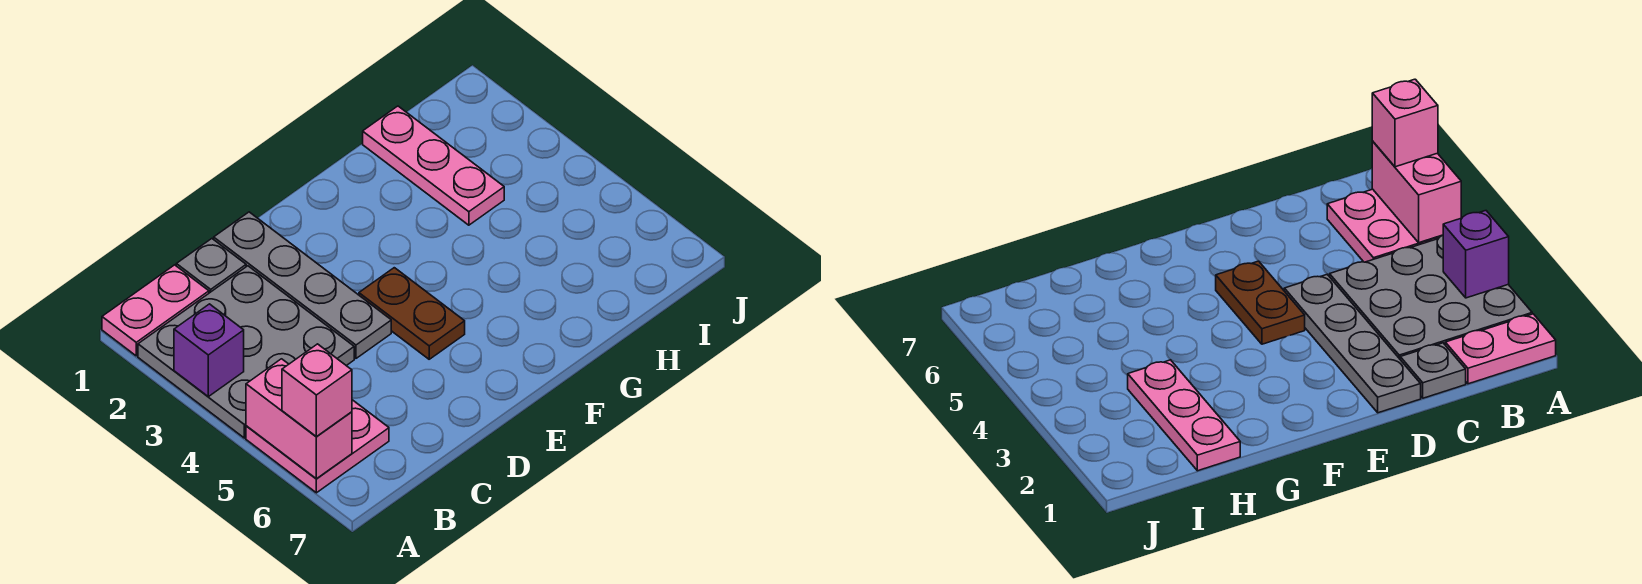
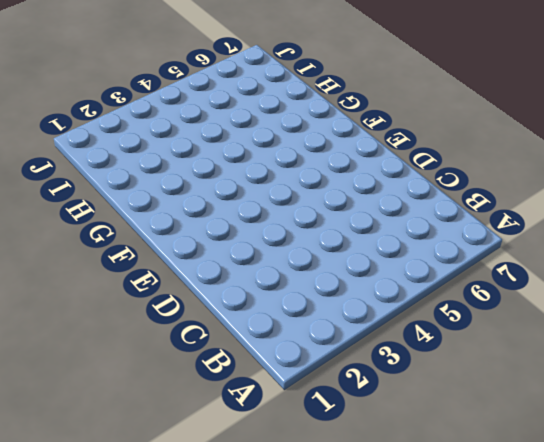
none -> pink 1x2 plate [102,265,209,356]
none -> grey 3x3 plate [138,266,354,438]

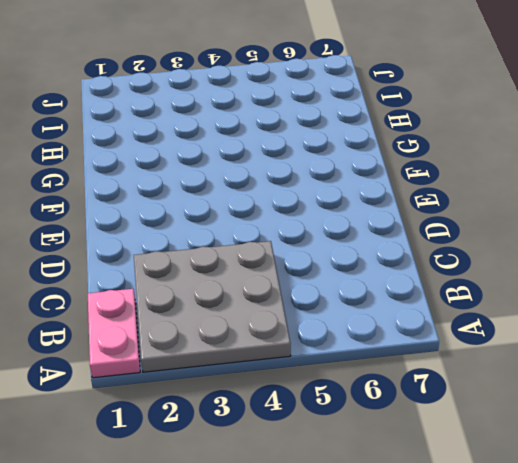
none -> pink 2x2 plate [246,400,389,493]
none -> grey 1x1 plate [176,239,246,293]

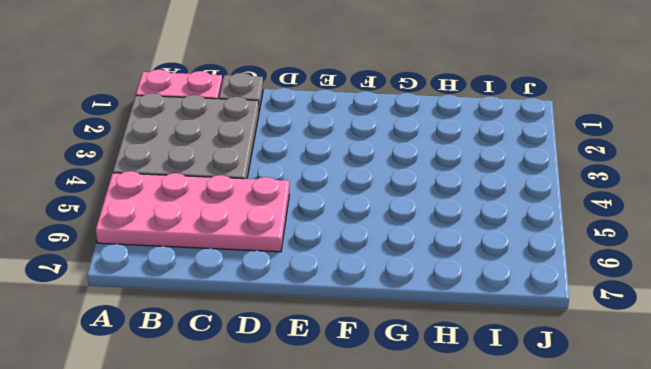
pink 2x4 plate [96,171,289,252] -> pink 2x2 plate [246,400,389,493]
none -> grey 1x4 plate [214,212,391,358]
none -> brown 1x2 plate [359,268,465,359]

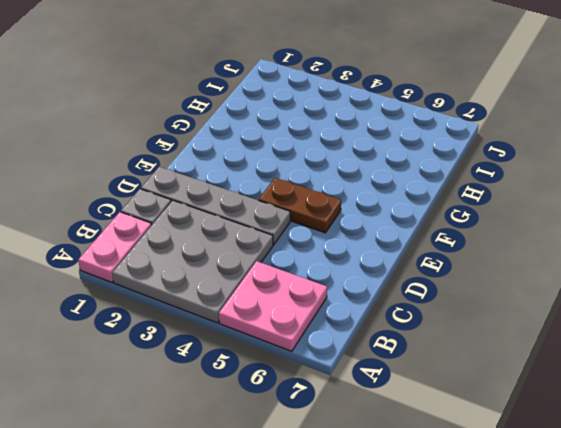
none -> pink 1x3 plate [363,106,504,225]
none -> purple 1x1 brick [174,304,244,397]

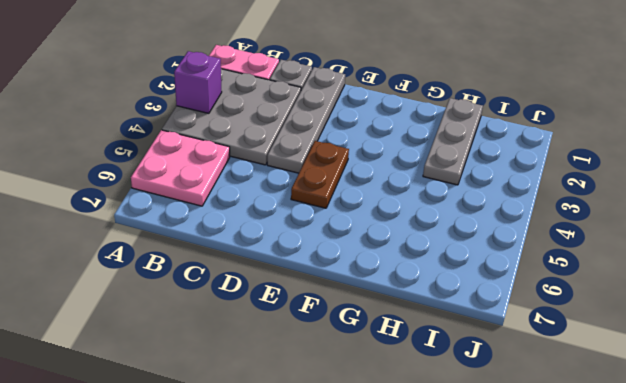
grey 1x3 plate [423,98,483,185] -> pink 1x3 plate [363,106,504,225]
none -> pink 1x2 brick [246,359,352,479]
none -> pink 1x1 brick [282,344,352,437]

